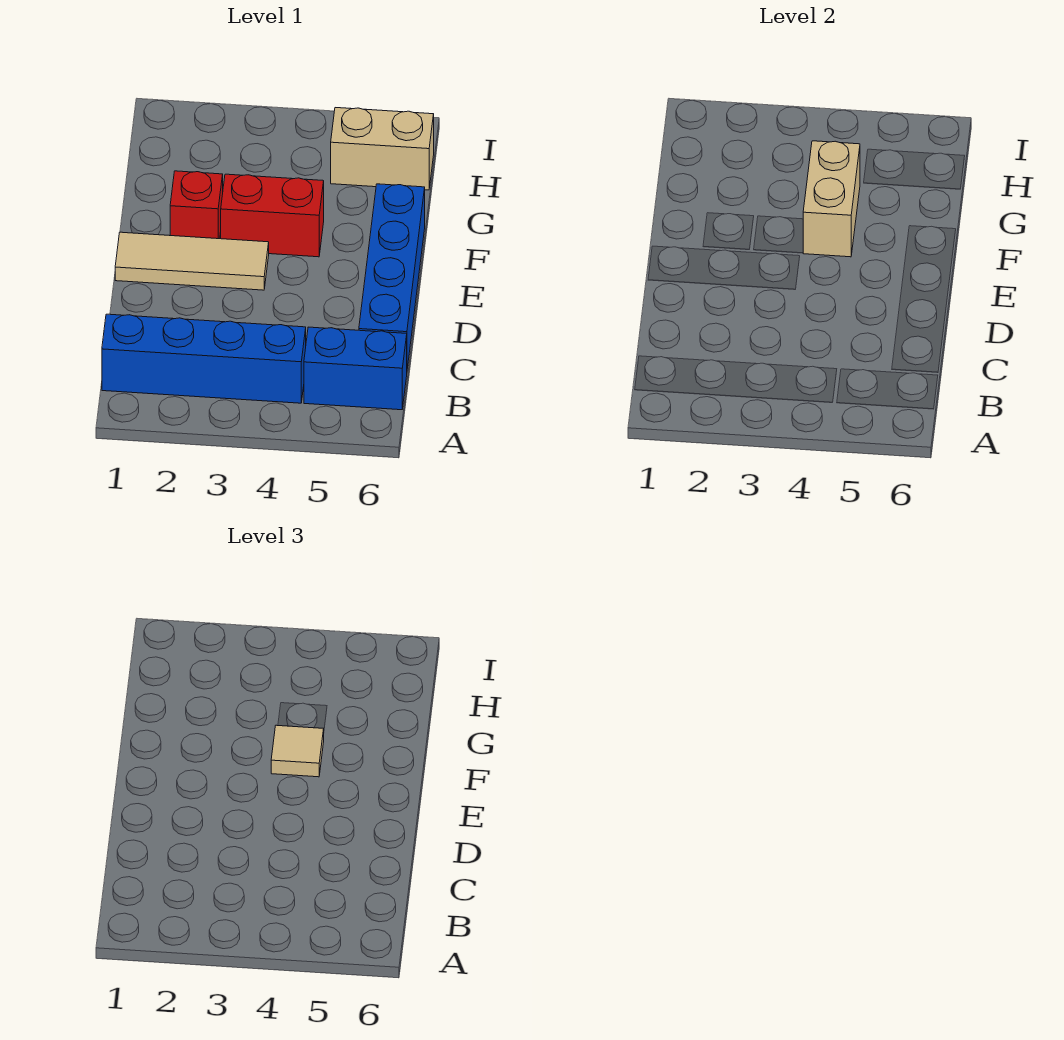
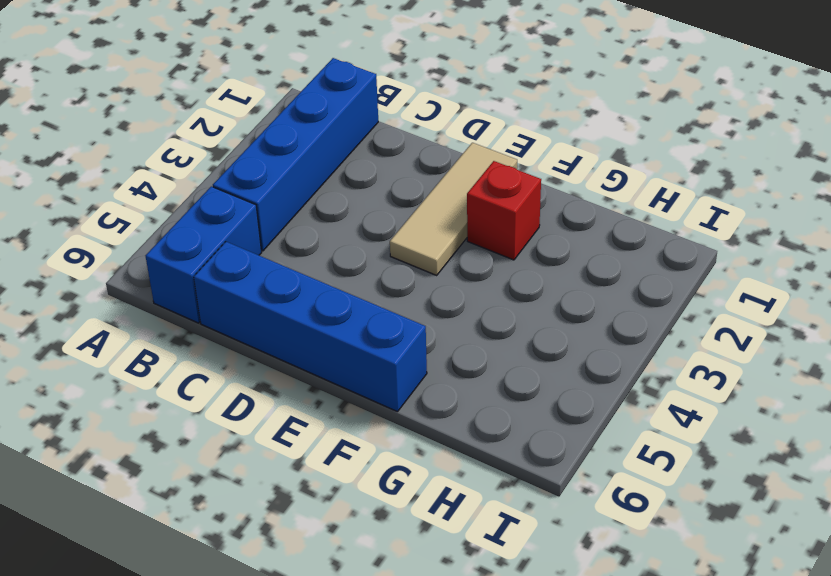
none -> red 1x2 brick [221,174,324,257]
none -> tan 1x2 brick [331,108,434,190]

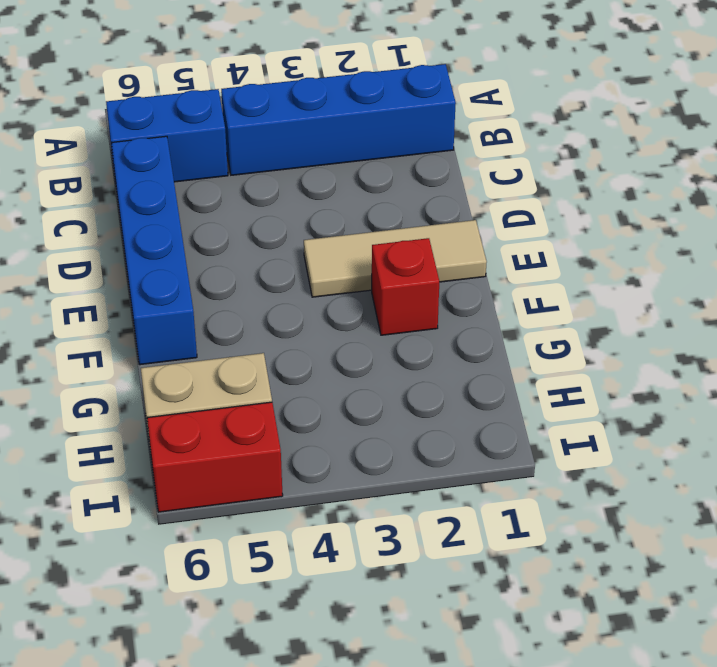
red 1x2 brick [147,402,283,512] -> red 1x2 brick moved to [221,174,324,257]
none -> tan 1x2 brick [803,141,860,257]
none -> tan 1x1 tile [271,725,324,777]

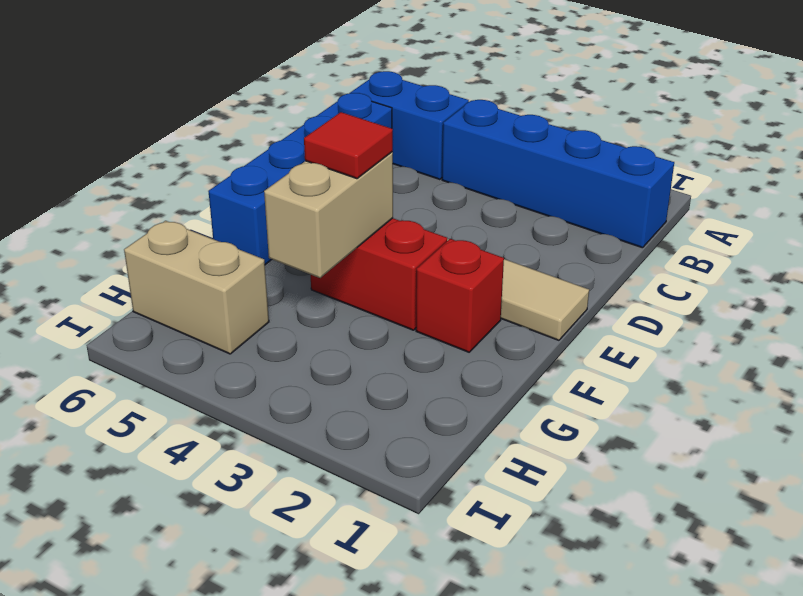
red 1x1 tile [304,112,393,179] -> tan 1x1 tile [271,725,324,777]

